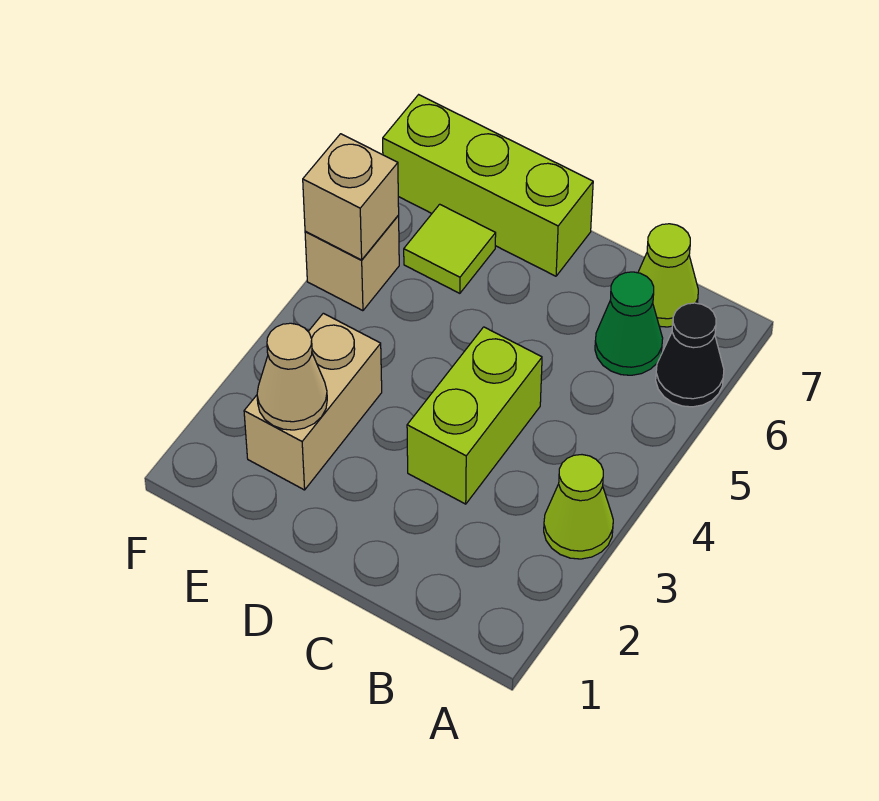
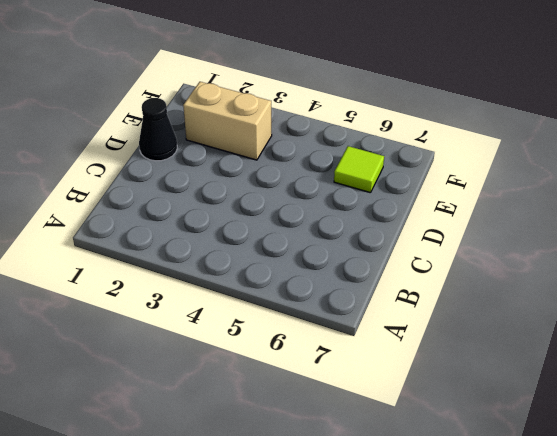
black 1x1 cone [139,98,177,161] -> black 1x1 cone moved to [656,303,724,407]
none -> lime 1x1 cone [544,455,613,559]
none -> green 1x1 cone [595,272,663,375]

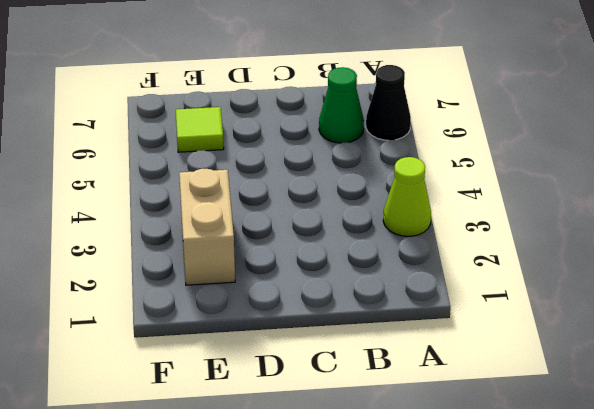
none -> lime 1x1 cone [638,224,698,327]
none -> lime 1x2 brick [407,327,542,504]

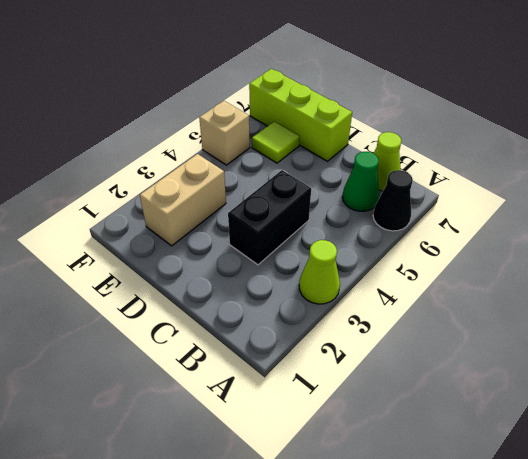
black 1x2 brick [228,170,311,265] -> lime 1x2 brick [407,327,542,504]
none -> tan 1x1 cone [257,323,327,430]
none -> tan 1x1 brick [303,134,399,260]

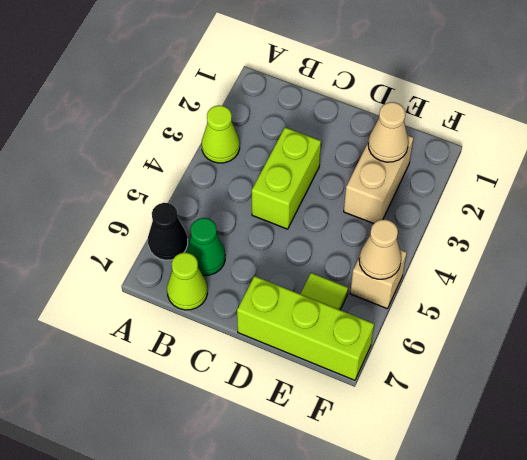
tan 1x1 cone [359,220,401,279] -> tan 1x1 brick [303,134,399,260]

